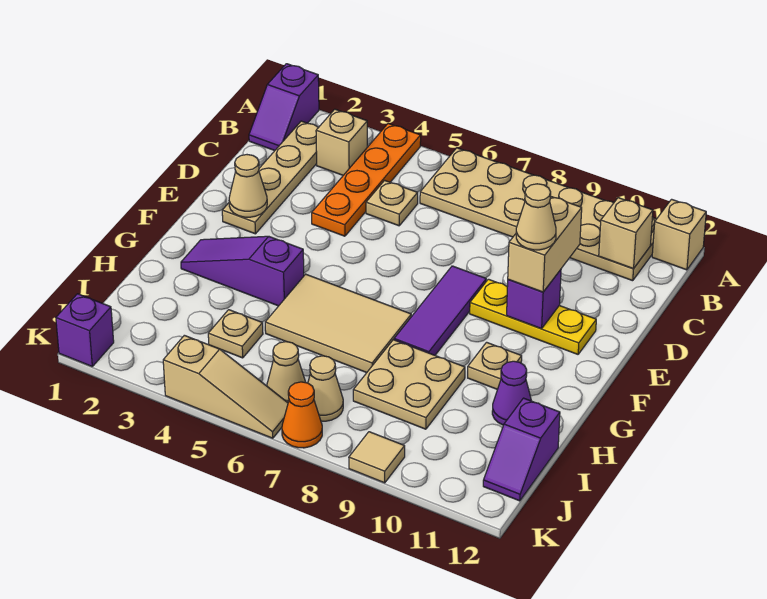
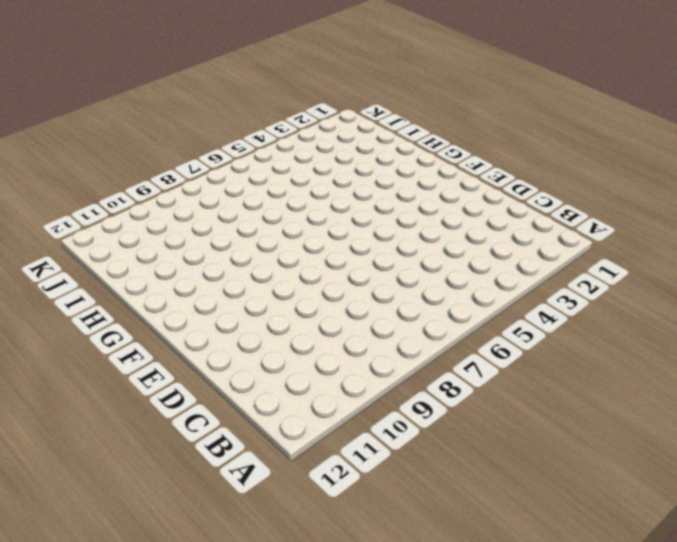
none -> purple 1x2 slope [249,64,319,151]
none -> orange 1x4 plate [312,124,421,236]
none -> tan 2x6 plate [420,148,656,281]

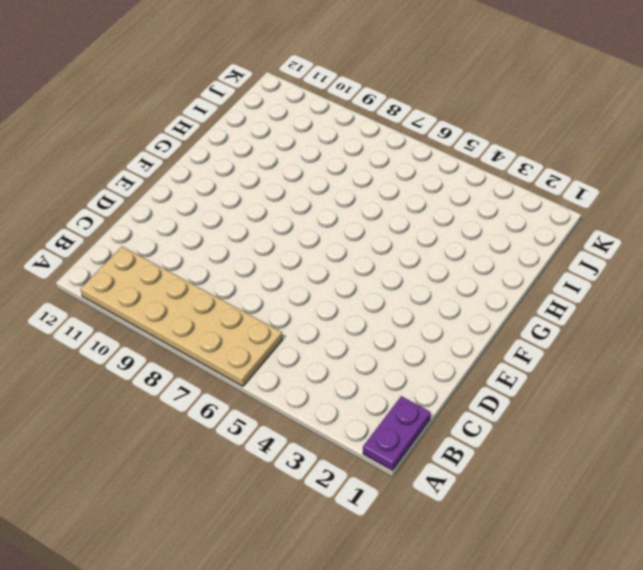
purple 1x2 plate [363,396,431,470] -> purple 1x2 slope [249,64,319,151]
none -> orange 1x4 plate [312,124,421,236]
none -> tan 1x1 brick [652,199,706,270]
none -> tan 1x4 plate [222,121,318,234]

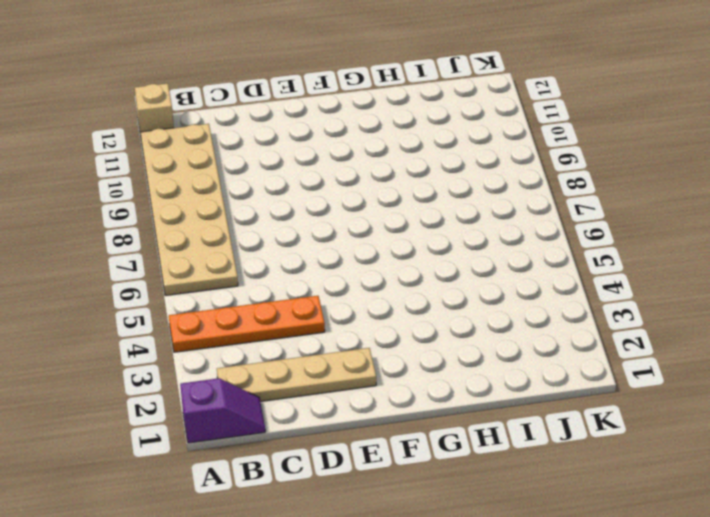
none -> tan 1x1 brick [316,109,367,175]
none -> tan 1x1 plate [366,180,418,226]
none -> purple 1x3 tile [394,266,486,355]

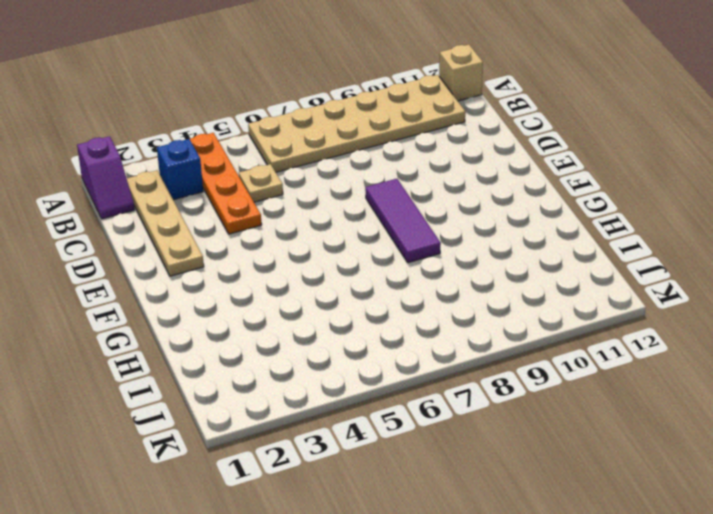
blue 1x1 brick [157,139,203,200] -> tan 1x1 brick [316,109,367,175]
none -> yellow 1x3 plate [470,279,596,354]
none -> purple 1x3 slope [181,236,304,306]
none -> tan 2x3 tile [265,274,411,373]

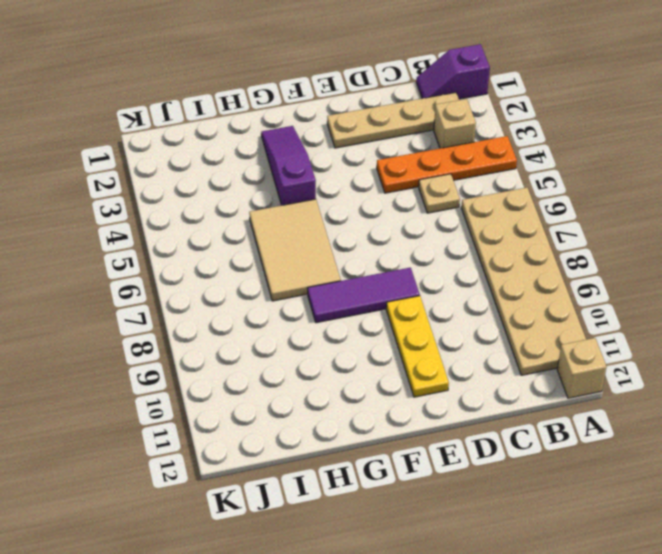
none -> tan 1x1 plate [468,342,522,389]
none -> tan 2x2 plate [353,340,465,429]
none -> purple 1x1 cone [492,361,531,425]

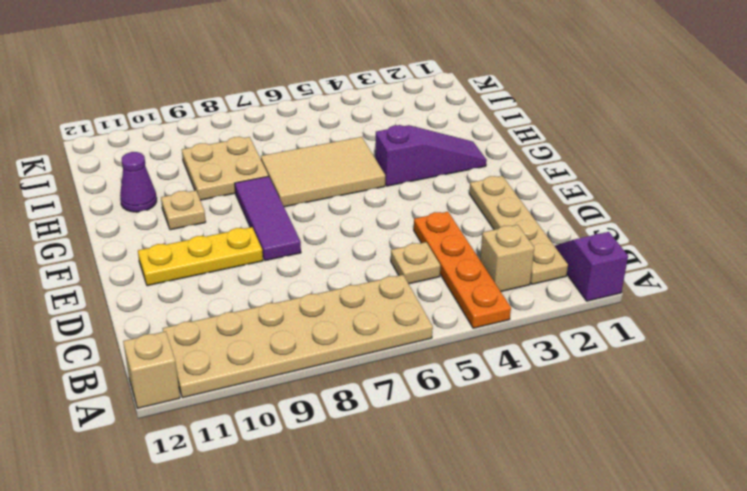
none -> tan 1x1 plate [208,310,263,358]
none -> purple 1x2 slope [483,398,560,501]
none -> tan 1x1 cone [267,342,306,402]

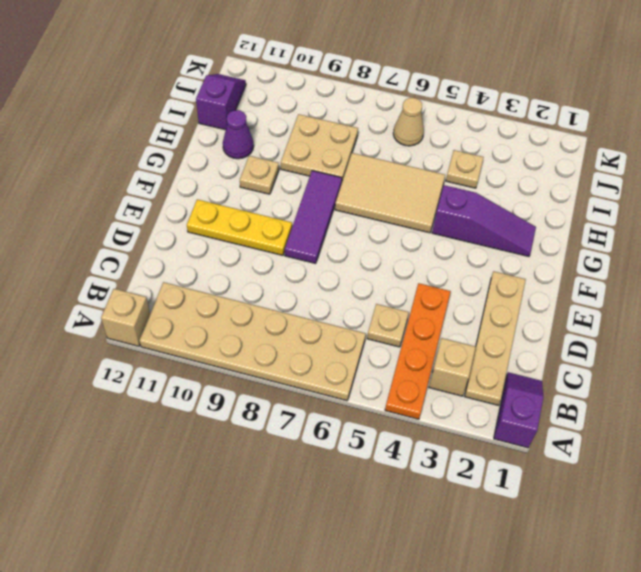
none -> tan 1x1 cone [308,356,343,421]
none -> purple 1x1 brick [56,294,114,366]
none -> tan 1x3 slope [163,335,288,438]

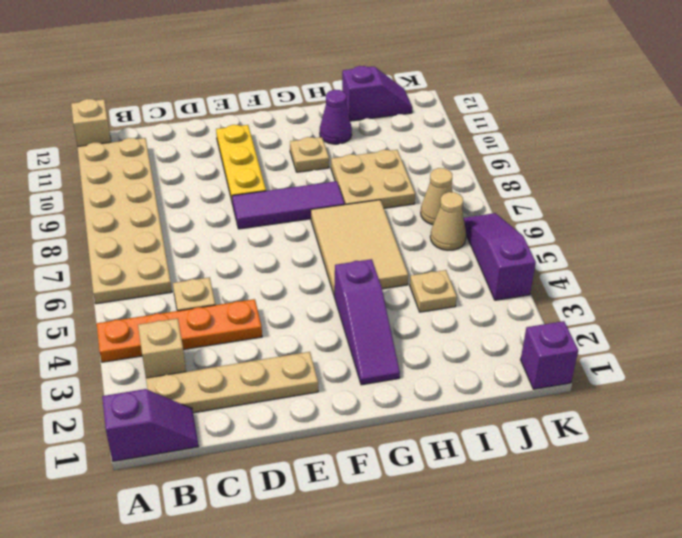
purple 1x3 slope [464,213,536,300] -> tan 1x3 slope [163,335,288,438]
none -> orange 1x1 cone [282,382,322,448]
none -> tan 1x1 tile [349,432,405,483]
none -> tan 1x1 brick [599,198,653,269]

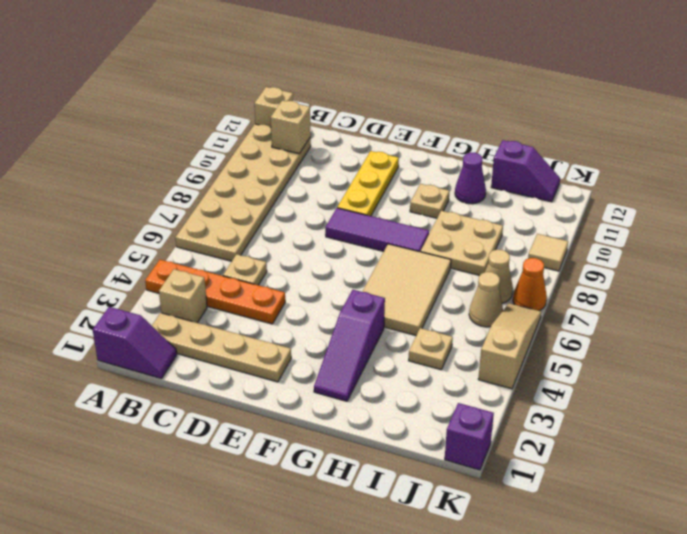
none -> tan 1x1 cone [229,155,267,217]
none -> purple 1x1 brick [507,270,561,329]
none -> tan 1x2 brick [508,196,582,292]

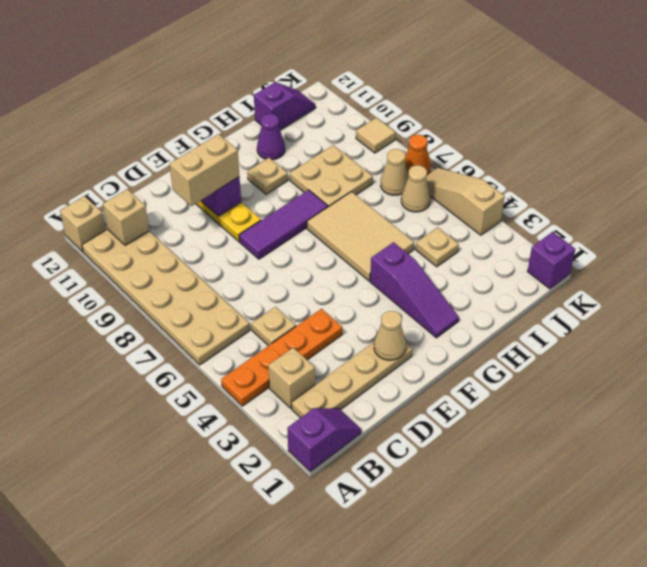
none -> tan 1x1 cone [516,184,556,250]

